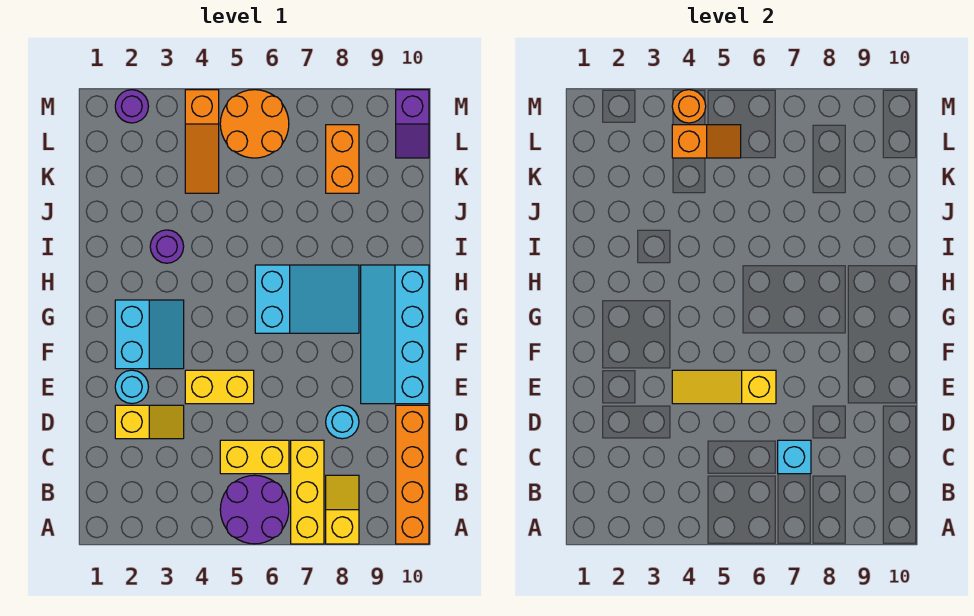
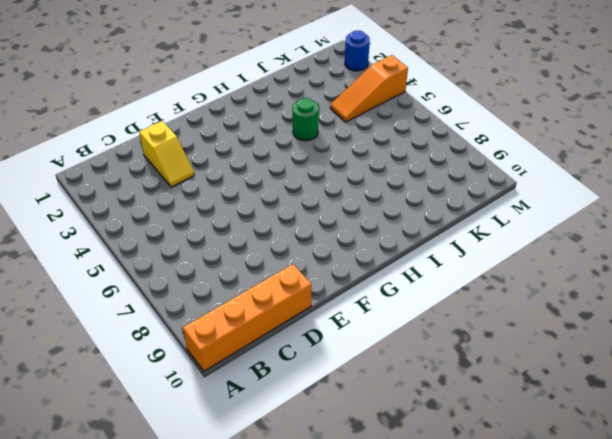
green 1x1 round brick [292,98,319,141] -> none
blue 1x1 round brick [345,31,370,71] -> purple 1x1 round brick [115,90,149,123]
none -> purple 2x2 round brick [220,475,289,544]
none -> yellow 1x3 brick [291,440,324,544]
none -> yellow 1x2 slope [326,475,359,544]

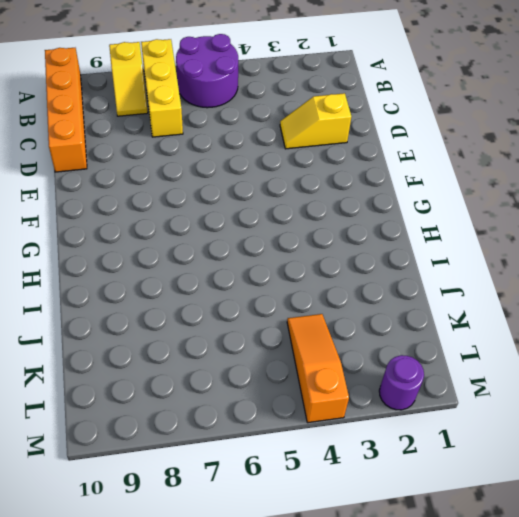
none -> yellow 1x2 brick [220,440,289,474]
none -> cyan 1x1 round brick [326,405,359,439]
none -> cyan 1x1 round brick [115,370,148,404]

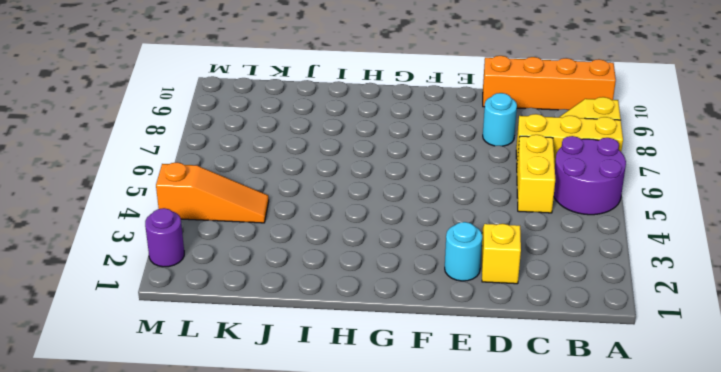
none -> yellow 1x2 brick [185,370,254,404]
none -> cyan 2x4 slope [361,265,429,404]
none -> cyan 2x2 slope [115,300,184,369]

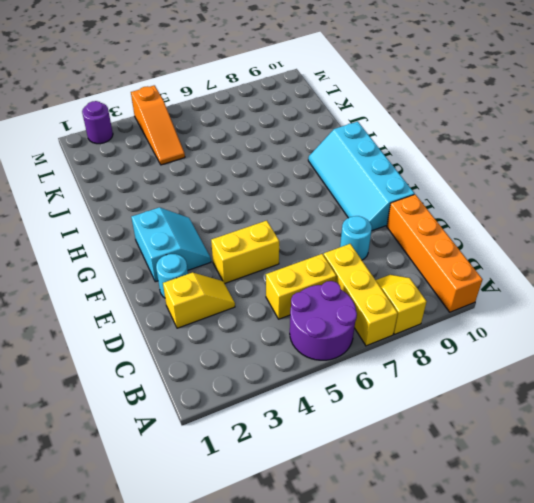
none -> cyan 2x3 slope [255,265,359,333]
none -> purple 1x1 round brick [150,230,184,263]
none -> orange 1x2 brick [326,125,359,193]

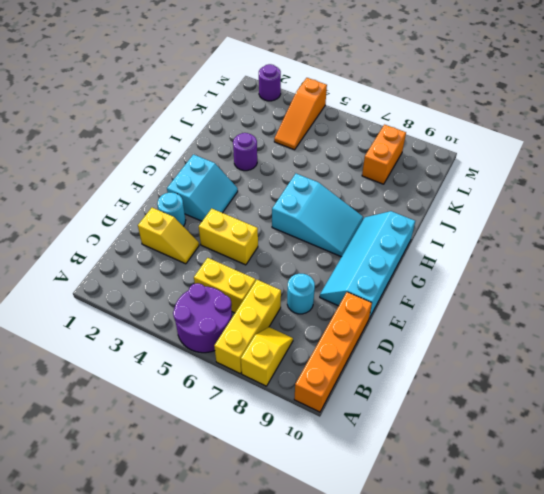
none -> orange 2x2 round brick [220,90,289,158]
none -> purple 1x2 slope [396,90,429,158]
none -> cyan 1x1 brick [778,440,811,474]

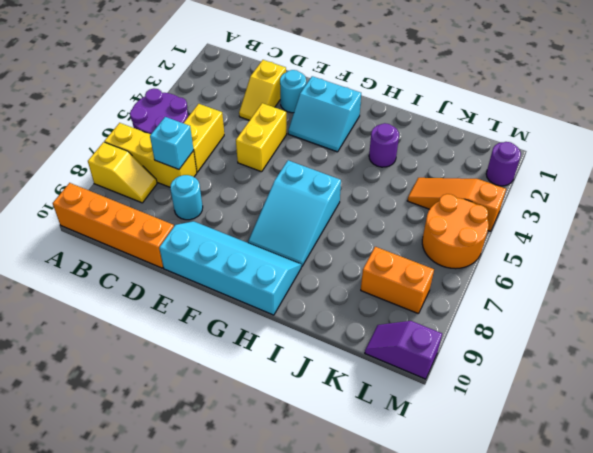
none -> yellow 1x3 slope [672,370,776,404]
none -> orange 1x2 slope [672,125,741,158]
none -> orange 1x1 round brick [672,90,706,123]

